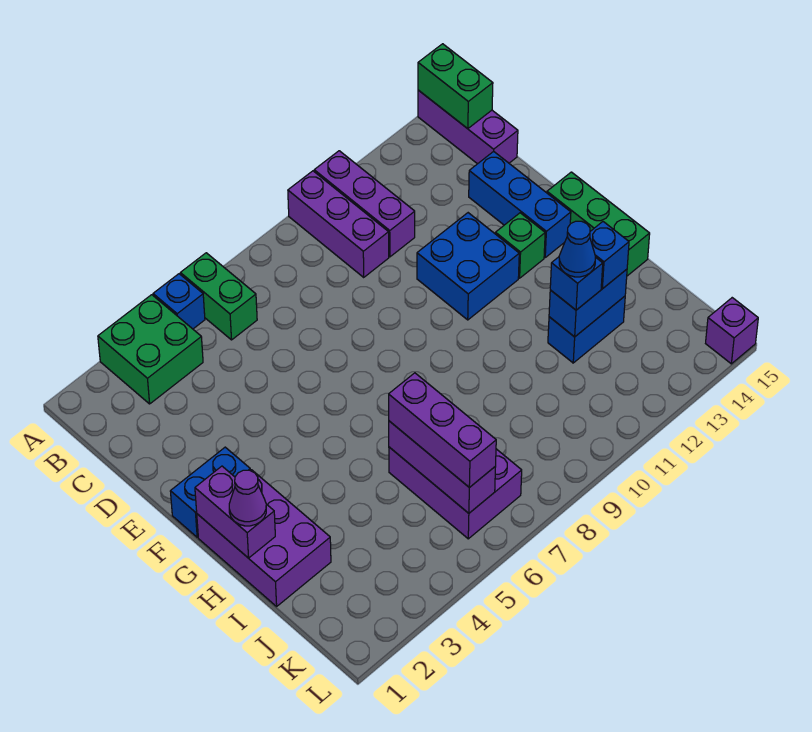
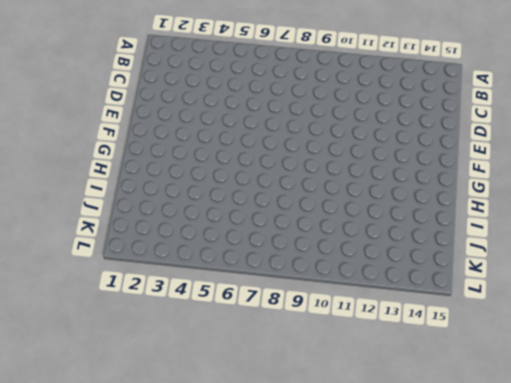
none -> green 2x2 brick [98,295,203,404]
none -> blue 1x1 brick [153,274,205,329]
none -> green 1x2 brick [180,253,257,340]

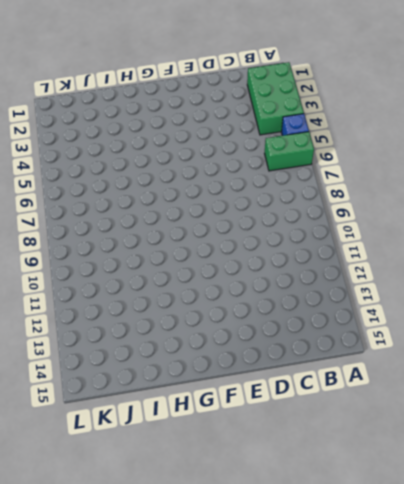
green 2x3 brick [247,62,304,135] -> green 2x2 brick [98,295,203,404]
none -> purple 1x3 brick [288,171,389,277]
none -> purple 1x3 brick [314,151,415,257]
none -> purple 1x3 brick [418,90,518,164]

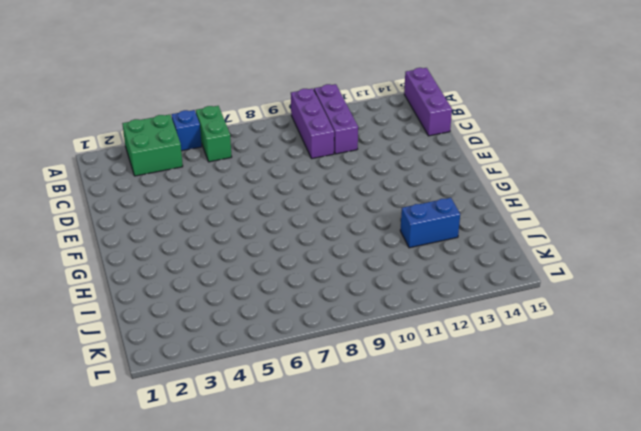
none -> blue 1x3 brick [469,151,571,257]
none -> blue 2x2 brick [417,213,519,320]
none -> blue 1x2 brick [170,447,250,537]

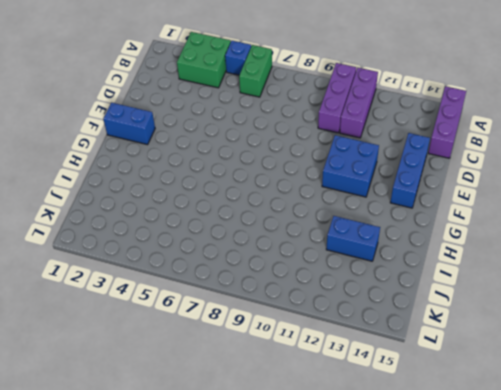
none -> green 1x1 brick [495,213,545,278]
none -> green 1x3 brick [547,172,650,276]
none -> purple 2x3 brick [197,470,331,606]

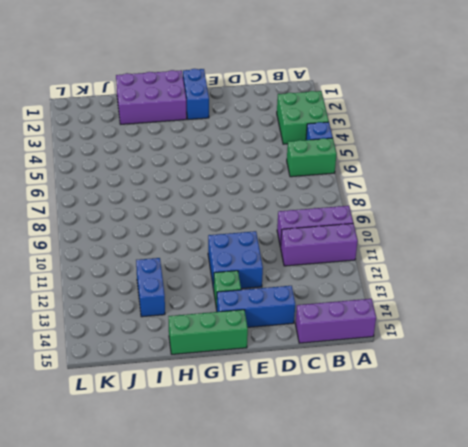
none -> purple 2x3 brick [389,447,522,539]
none -> purple 1x1 brick [706,298,758,364]
none -> green 1x2 brick [418,44,493,129]

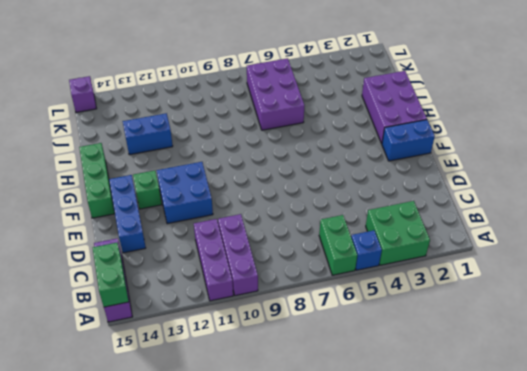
none -> purple 1x2 brick [195,466,275,558]
none -> purple 1x3 brick [389,421,495,513]
none -> blue 1x2 brick [549,269,627,337]

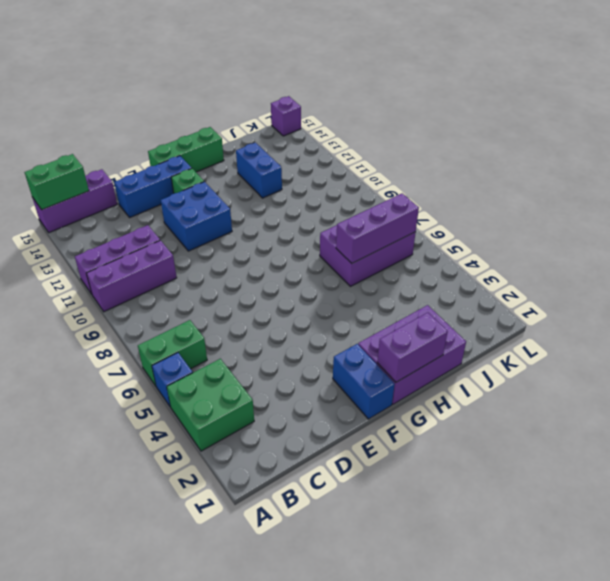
none -> blue 1x2 brick [549,269,627,337]
none -> purple 1x1 cone [229,470,266,526]
none -> purple 1x3 brick [389,373,496,488]

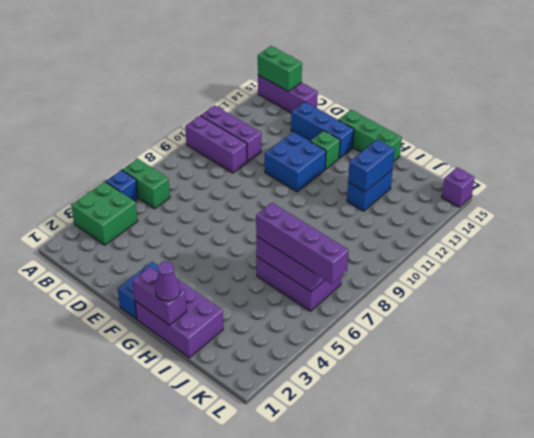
purple 1x4 brick [256,203,349,284] -> purple 1x3 brick [389,373,496,488]
none -> blue 1x1 brick [550,257,603,310]
none -> blue 1x1 brick [590,222,629,289]
none -> blue 1x1 cone [559,221,595,277]

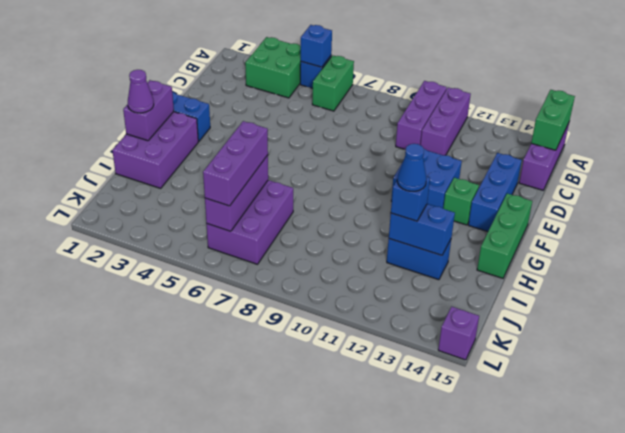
blue 1x1 brick [301,25,332,67] -> blue 1x1 brick moved to [590,222,629,289]

